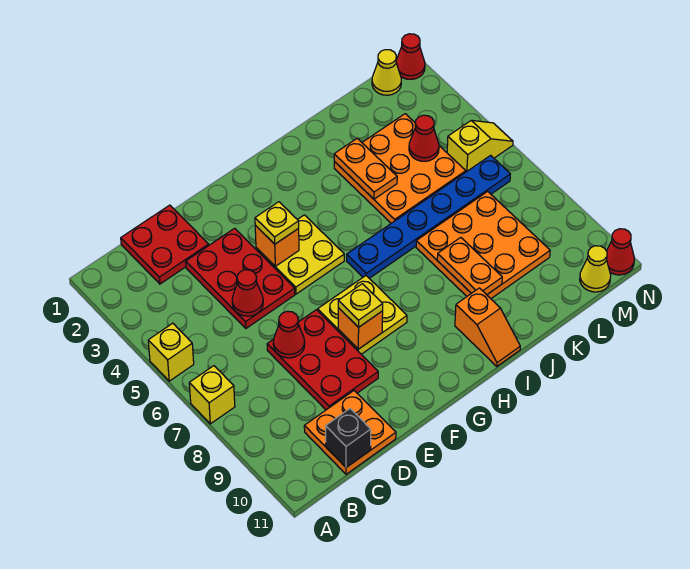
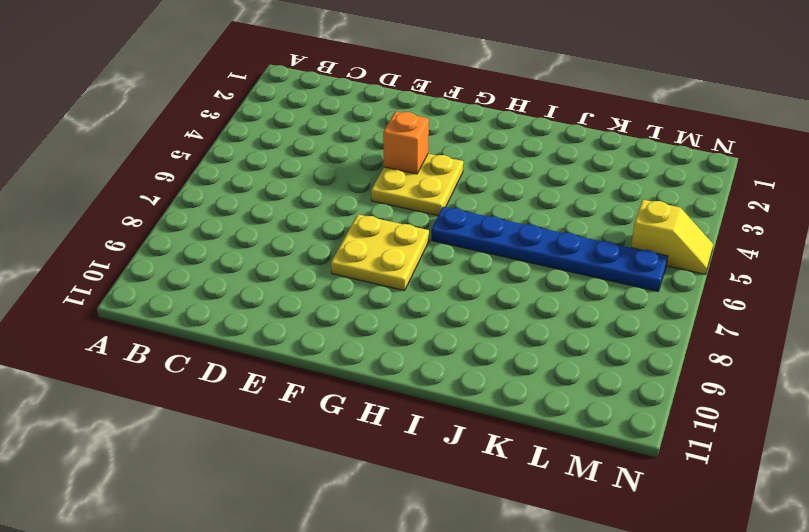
none -> yellow 1x1 brick [148,323,194,381]
none -> yellow 1x1 brick [189,366,235,424]
none -> red 2x2 plate [121,205,209,284]

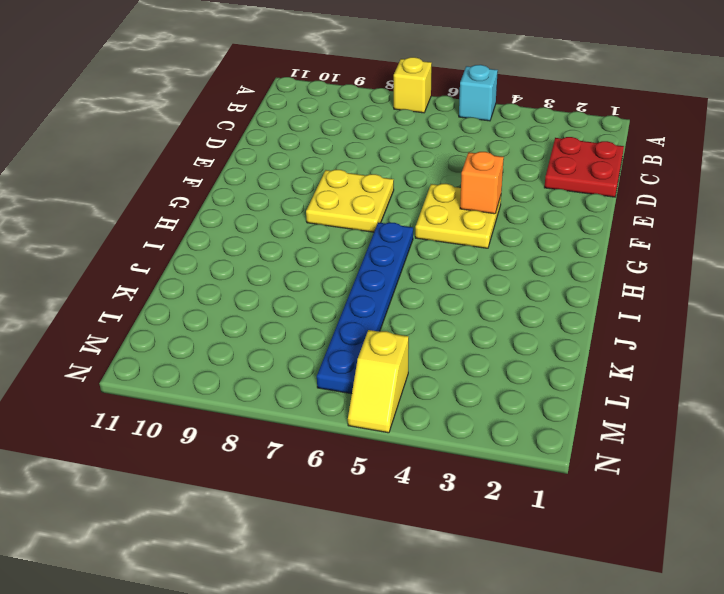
cyan 1x1 brick [459,65,498,121] -> yellow 1x1 brick [148,323,194,381]
none -> orange 2x2 plate [304,391,396,474]
none -> red 2x3 plate [186,228,295,328]
none -> red 2x3 plate [267,310,378,410]

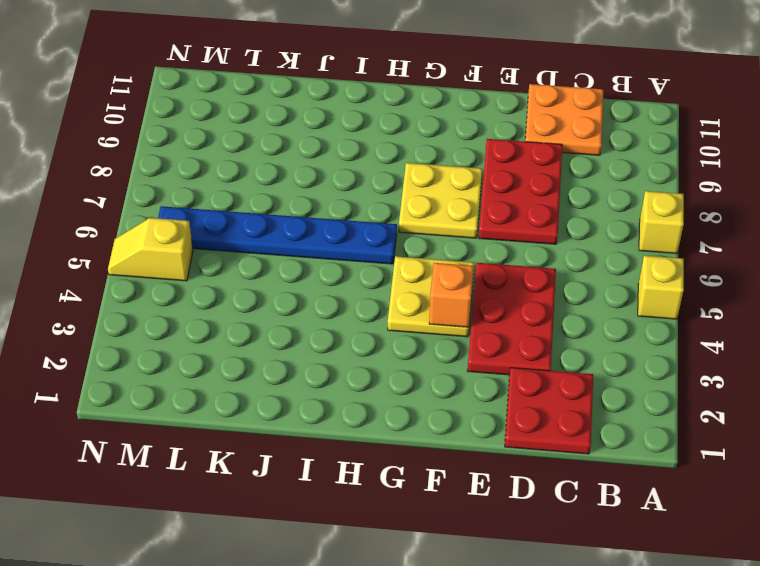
none -> orange 1x2 slope [455,288,520,366]
none -> orange 3x3 plate [334,114,466,223]
none -> orange 3x3 plate [416,191,550,299]

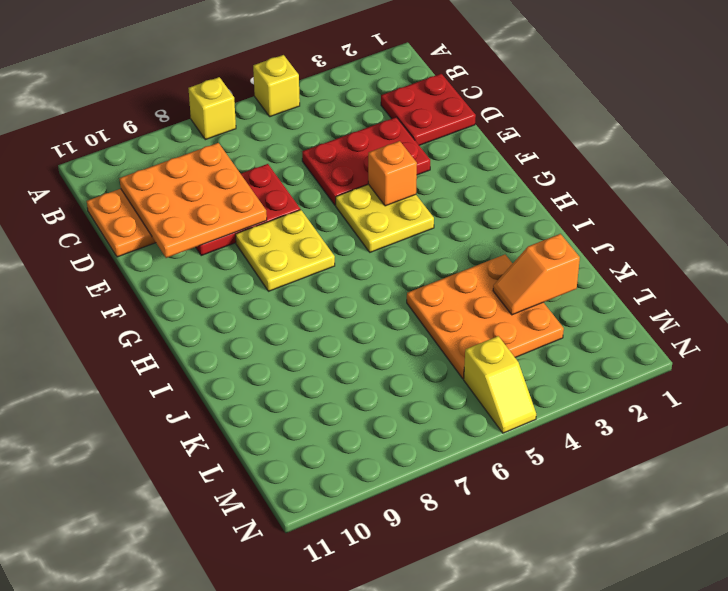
orange 3x3 plate [120,143,267,258] -> orange 3x3 plate moved to [416,191,550,299]
orange 1x2 slope [493,234,580,315] -> orange 1x2 slope moved to [455,288,520,366]
none -> blue 1x6 plate [347,155,510,278]
none -> yellow 1x1 cone [372,50,401,95]
none -> yellow 1x1 cone [580,246,611,292]

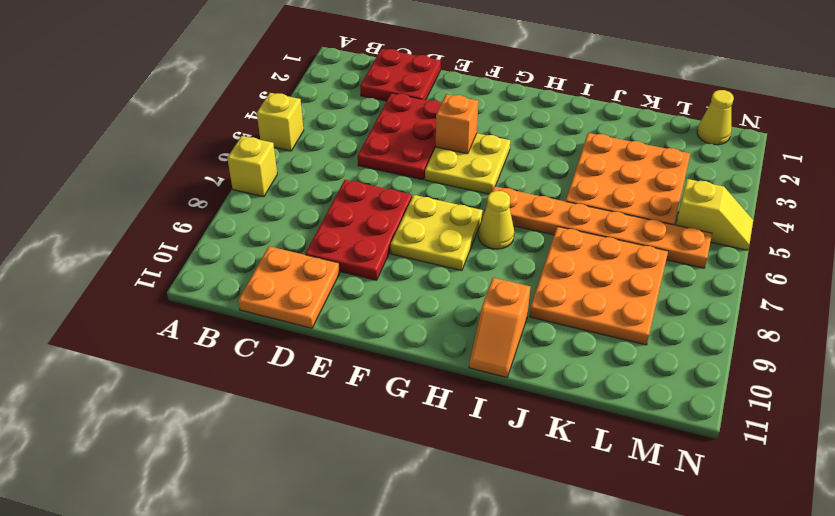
orange 1x6 plate [485,186,712,268] -> blue 1x6 plate [347,155,510,278]
yellow 1x1 cone [478,191,514,249] -> yellow 1x1 cone moved to [580,246,611,292]
none -> red 1x1 cone [396,34,425,79]
none -> red 1x1 cone [607,229,634,275]
none -> black 1x1 brick [326,409,371,467]

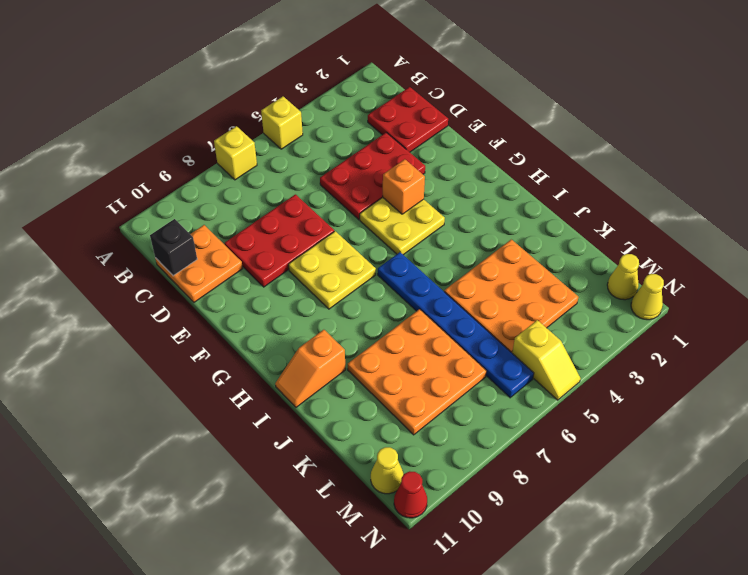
yellow 1x1 cone [631,274,664,320] -> red 1x1 cone [396,34,425,79]
none -> red 1x1 cone [232,270,263,316]
none -> red 1x1 cone [273,311,305,358]
none -> orange 1x1 brick [338,308,383,349]

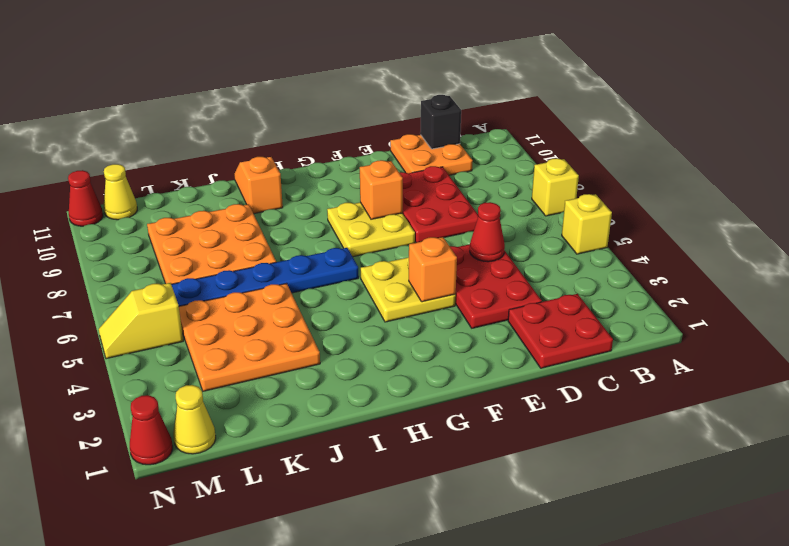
none -> red 1x1 cone [273,311,305,358]
none -> orange 1x2 plate [334,138,397,199]
none -> orange 1x2 plate [437,238,502,295]

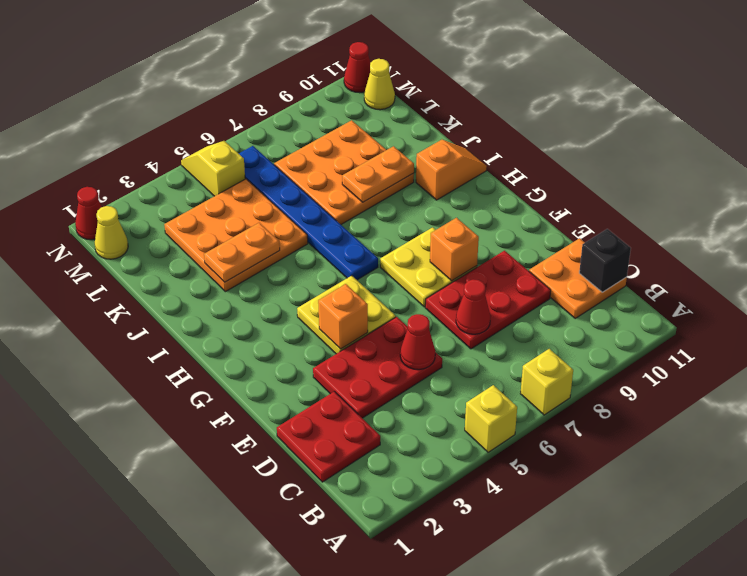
none -> red 1x1 cone [409,115,439,161]
none -> yellow 1x1 plate [255,202,299,244]
none -> yellow 1x1 plate [338,284,383,327]

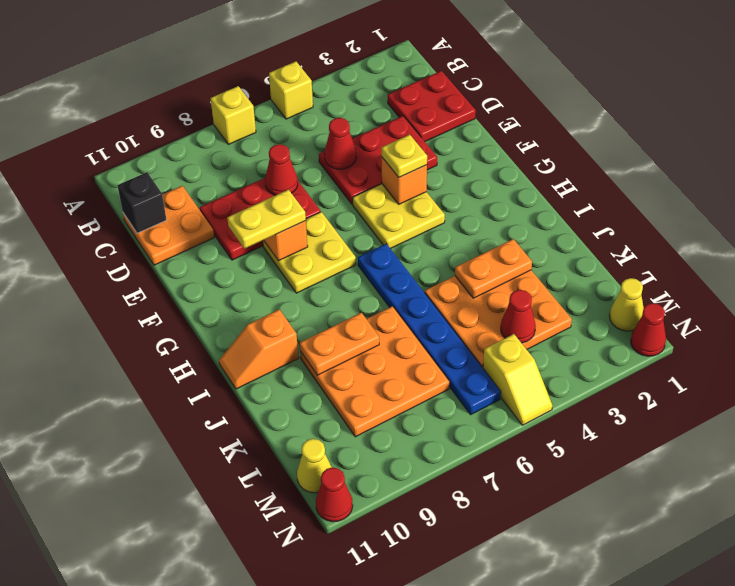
yellow 1x2 plate [227,190,306,249] -> yellow 1x1 plate [338,284,383,327]

